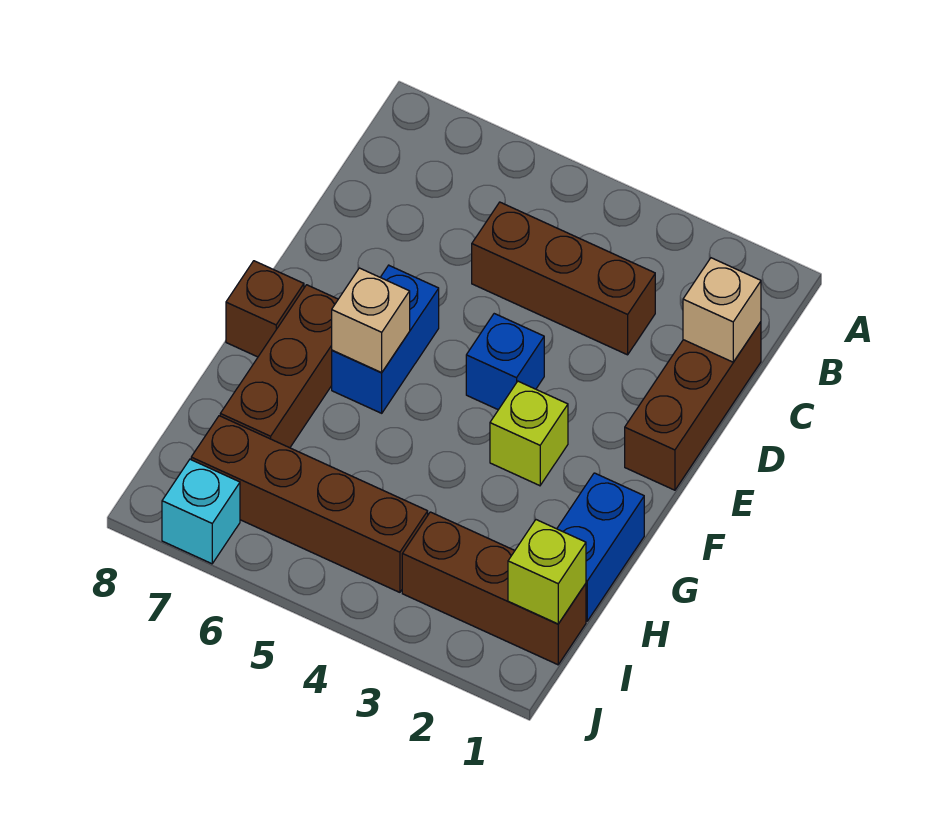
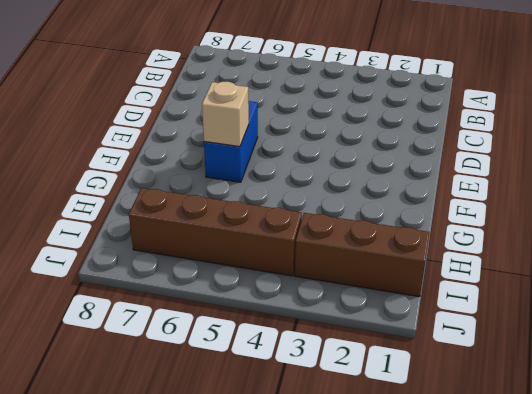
none -> brown 1x3 brick [625,322,761,490]
none -> brown 1x3 brick [472,202,655,355]
none -> blue 1x1 brick [466,314,544,410]

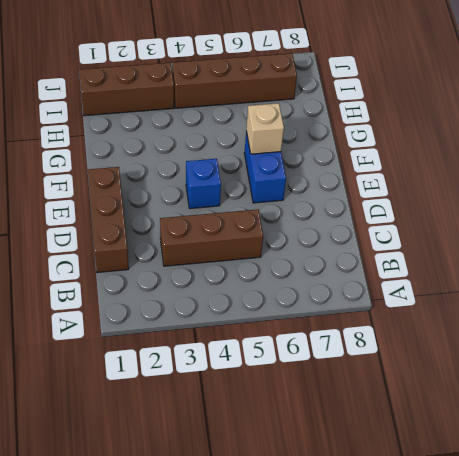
none -> lime 1x1 brick [490,381,568,486]
none -> brown 1x3 brick [220,285,338,448]
none -> brown 1x1 brick [226,261,304,357]

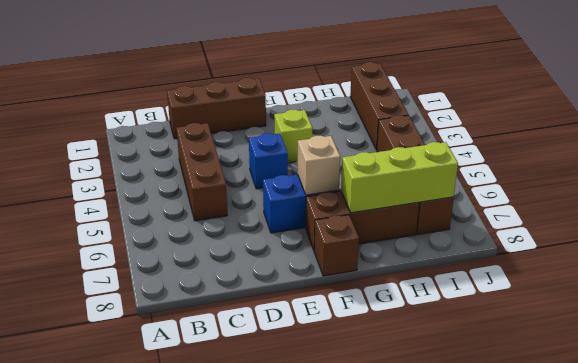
lime 1x3 brick [341,142,458,213] -> none
none -> blue 1x2 brick [557,473,644,621]
none -> cyan 1x1 brick [162,459,240,564]
none -> tan 1x1 brick [683,258,761,362]

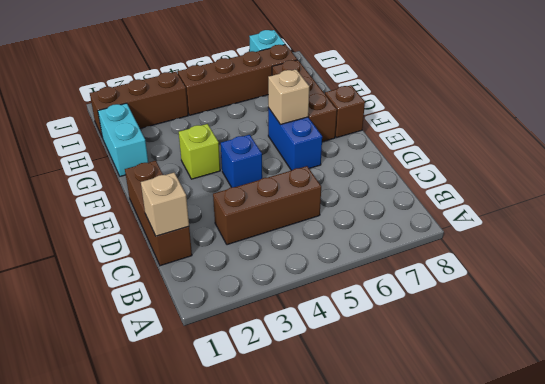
cyan 1x2 brick [98,103,148,176] -> blue 1x2 brick [557,473,644,621]
none -> lime 1x1 brick [508,520,586,624]

